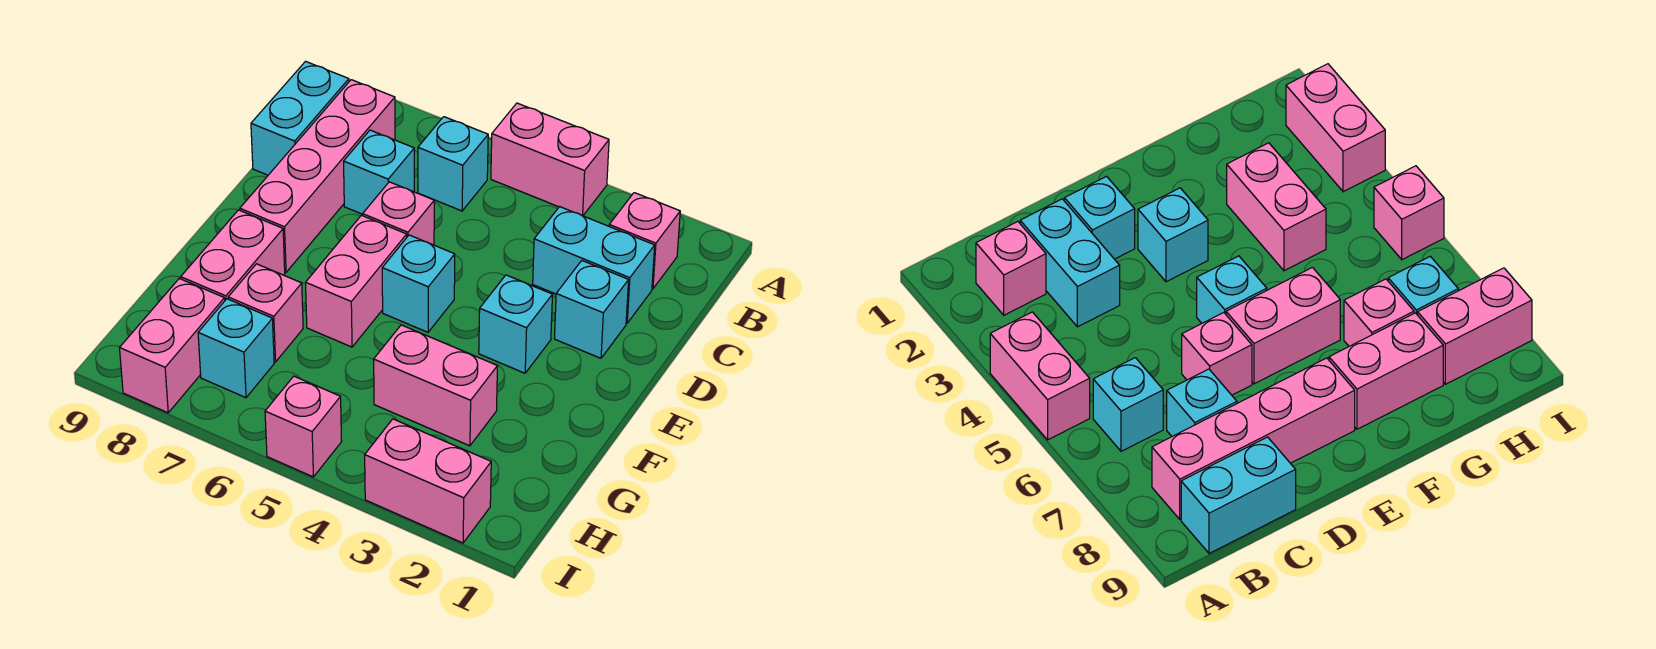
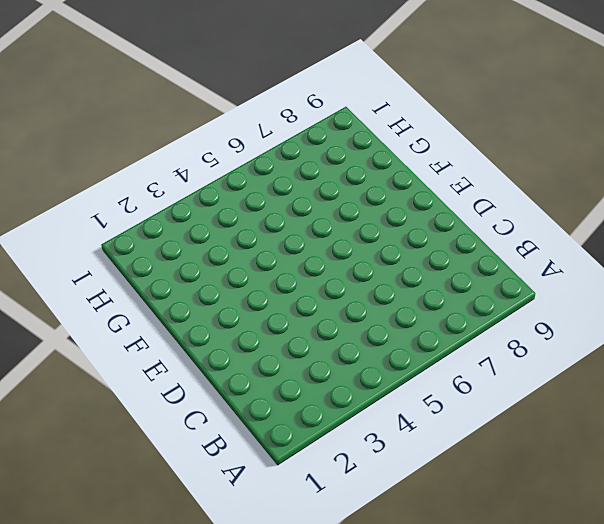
none -> pink 1x2 brick [491,103,609,216]
none -> pink 1x1 brick [609,193,680,289]
none -> cyan 1x1 brick [418,117,488,211]

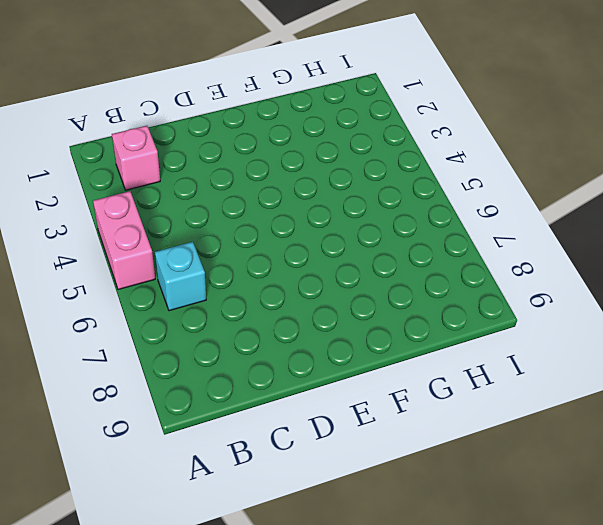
none -> pink 1x4 brick [240,80,395,272]
none -> cyan 1x2 brick [251,61,349,175]
none -> cyan 1x2 brick [533,207,655,323]

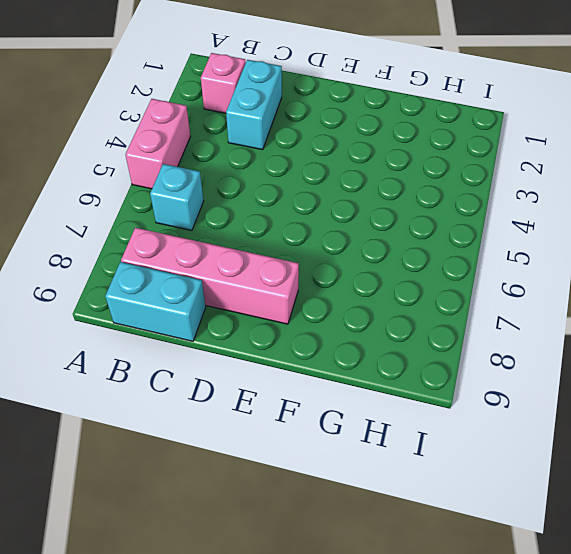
none -> cyan 1x1 brick [344,130,414,214]
none -> cyan 1x1 brick [554,261,629,358]
none -> pink 1x1 brick [363,182,434,245]

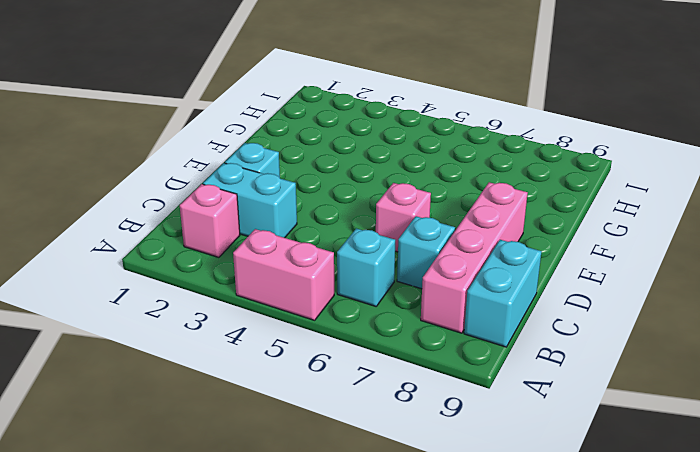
none -> cyan 1x1 brick [479,275,553,373]
none -> cyan 1x1 brick [382,235,455,332]
none -> pink 1x2 brick [306,215,407,347]

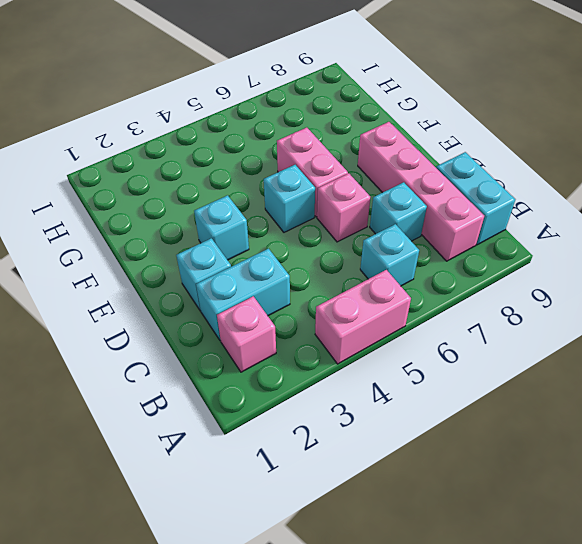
none -> pink 1x2 brick [181,210,285,300]
none -> pink 1x2 brick [374,325,498,446]
none -> pink 1x1 brick [228,264,303,362]

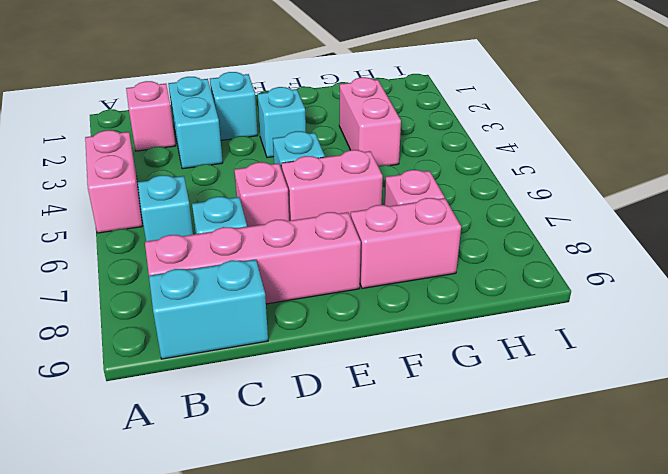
none -> cyan 1x1 brick [198,299,274,398]
none -> pink 1x2 brick [120,278,225,413]
none -> pink 1x2 brick [365,419,491,543]

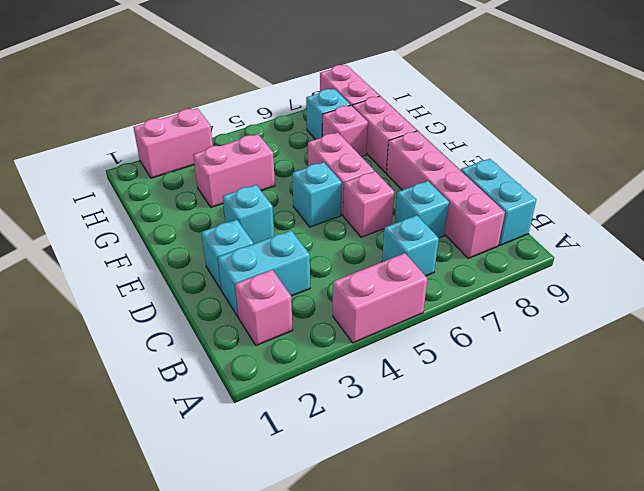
none -> pink 1x1 brick [265,376,342,477]

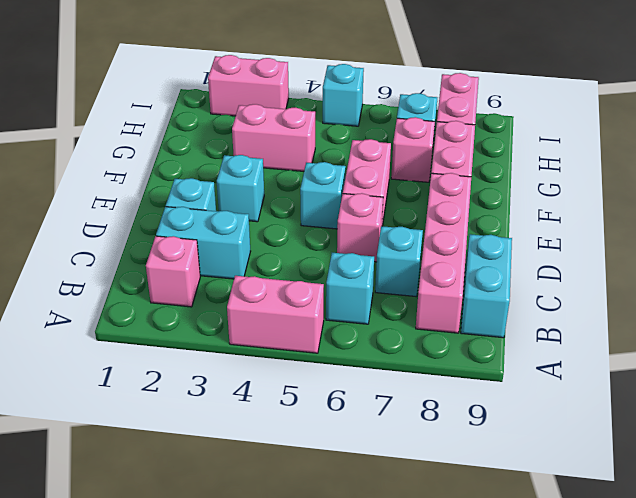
cyan 1x1 brick [323,64,364,126] -> pink 1x1 brick [265,376,342,477]

